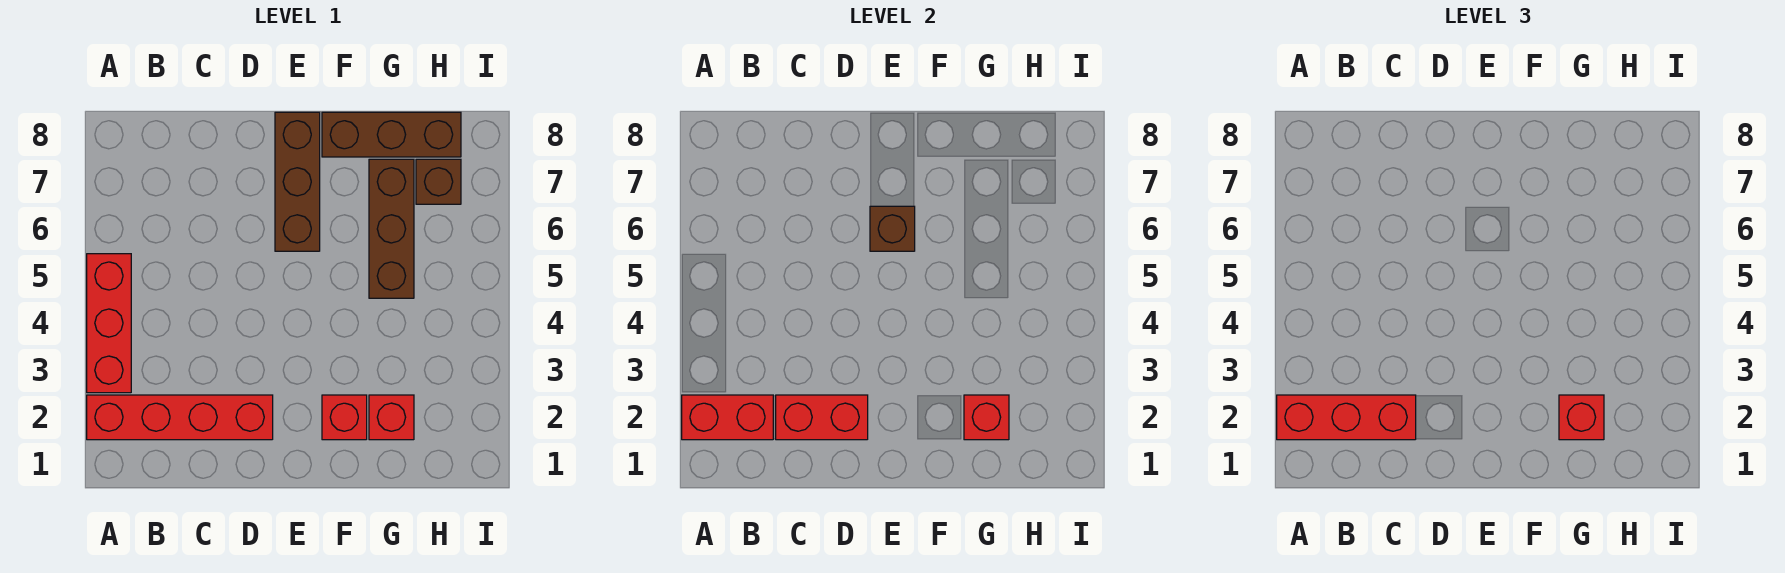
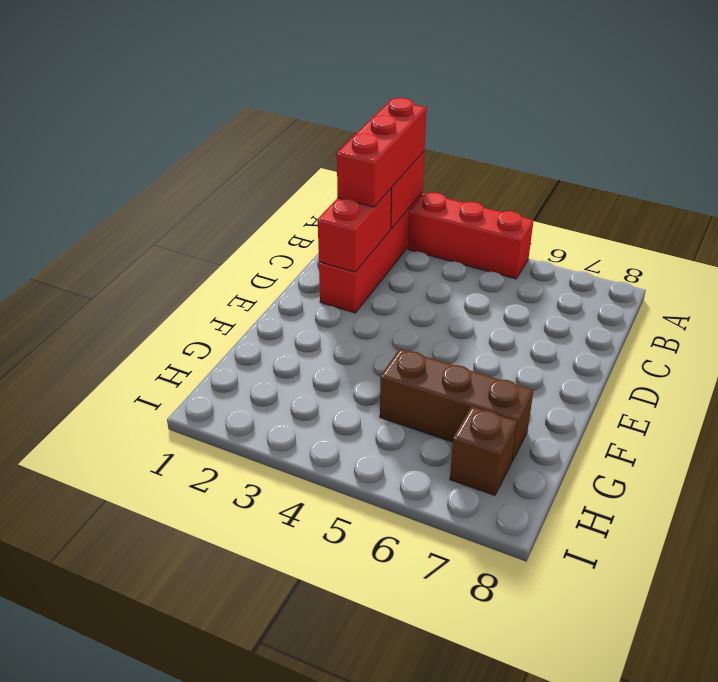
none -> brown 1x3 brick [275,112,320,251]
none -> red 1x1 brick [322,395,367,440]
none -> brown 1x3 brick [322,112,461,157]

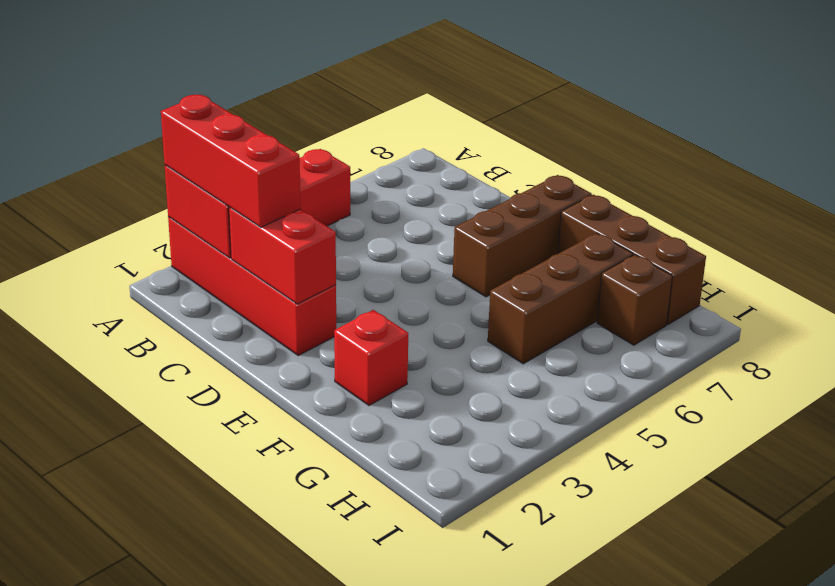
none -> red 1x1 brick [369,395,414,440]
none -> brown 1x1 brick [870,206,915,251]
none -> red 1x1 brick [964,395,1009,440]

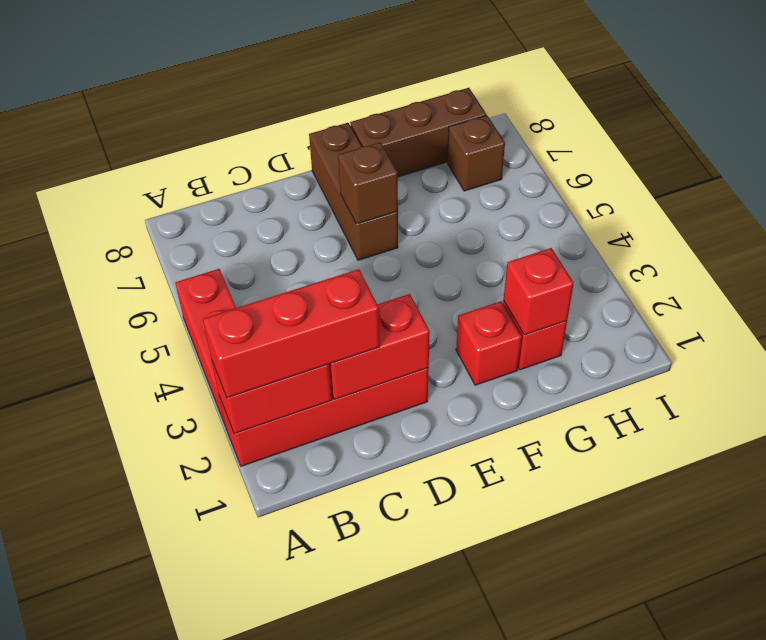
none -> brown 1x3 brick [369,159,414,298]
none -> red 1x1 brick [1559,395,1604,440]

